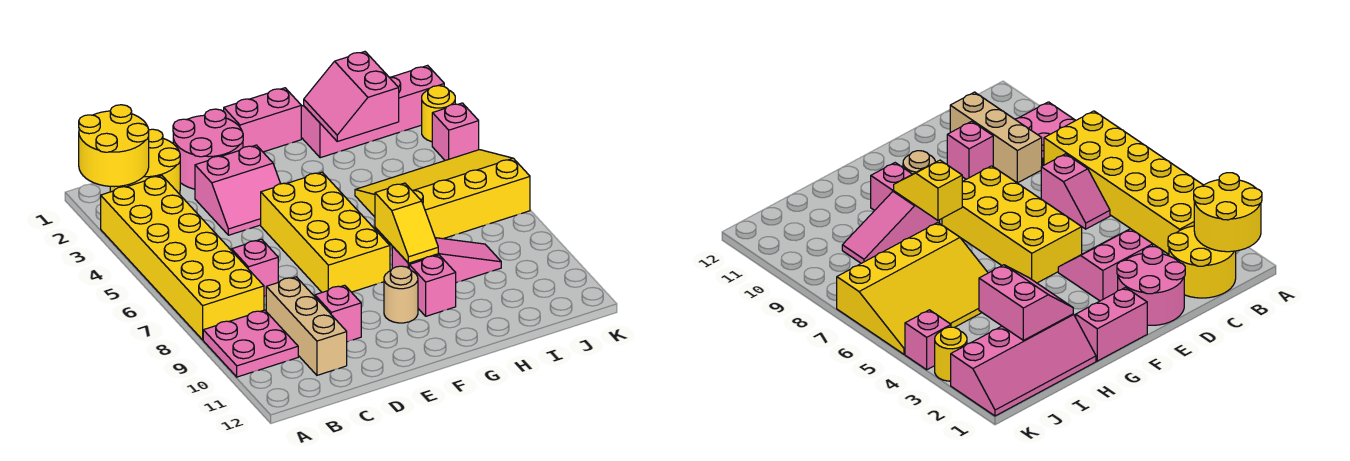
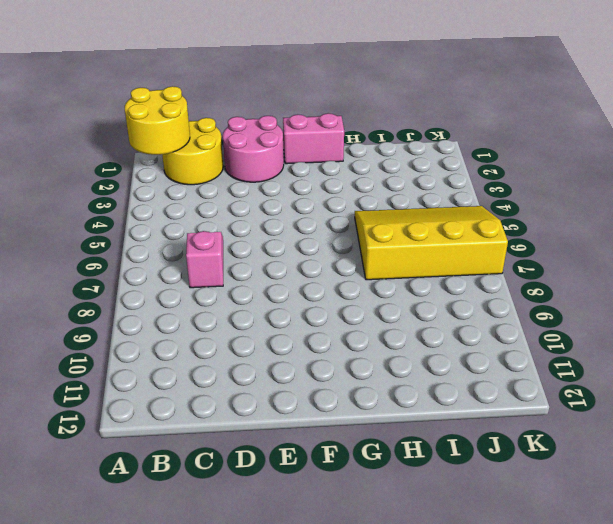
none -> yellow 2x6 brick [101,176,264,340]
none -> pink 2x2 plate [203,310,298,377]
none -> tan 1x3 brick [266,277,347,375]

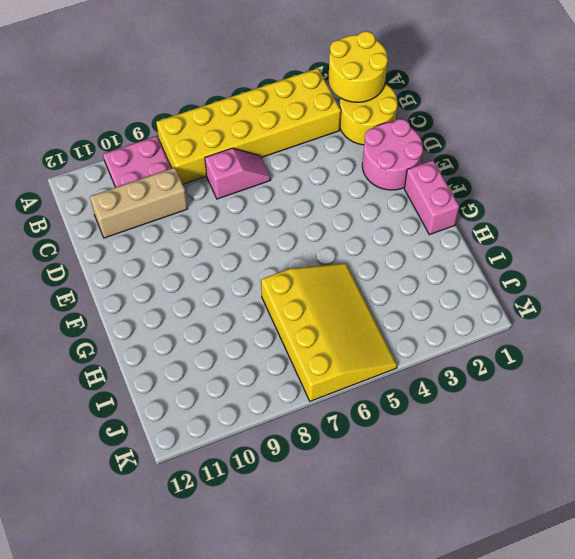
none -> pink 2x2 slope [195,145,281,235]
none -> pink 1x1 brick [315,285,361,342]
none -> yellow 2x4 brick [261,172,390,292]

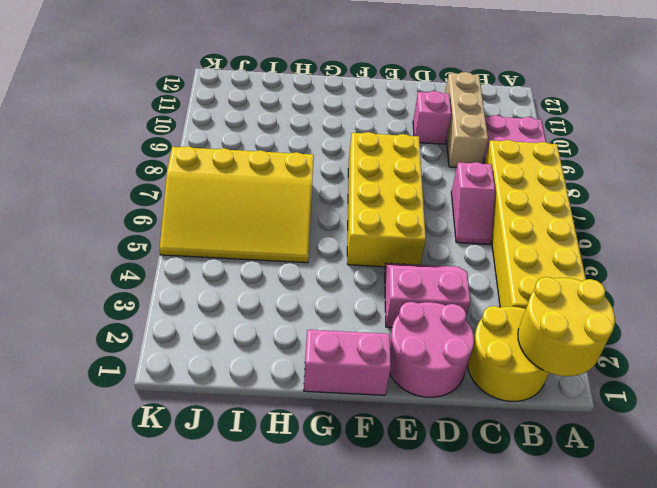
none -> tan 1x1 round brick [384,266,418,323]
none -> pink 1x3 slope [392,238,501,283]
none -> pink 1x1 brick [409,255,456,316]

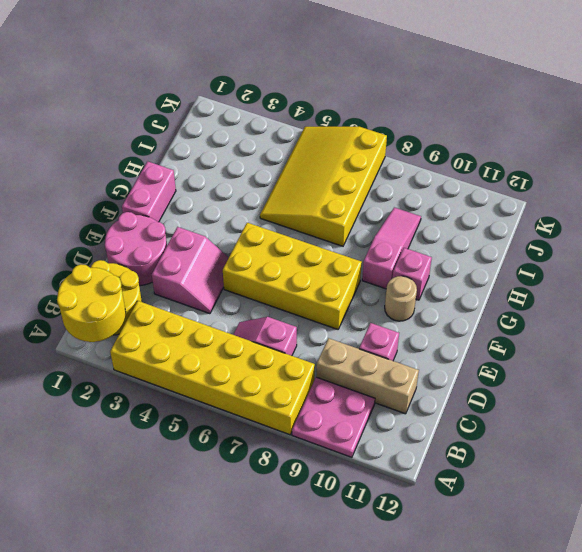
none -> pink 2x4 slope [301,65,444,158]
none -> yellow 1x1 round brick [422,86,455,142]
none -> pink 1x1 brick [432,103,479,160]

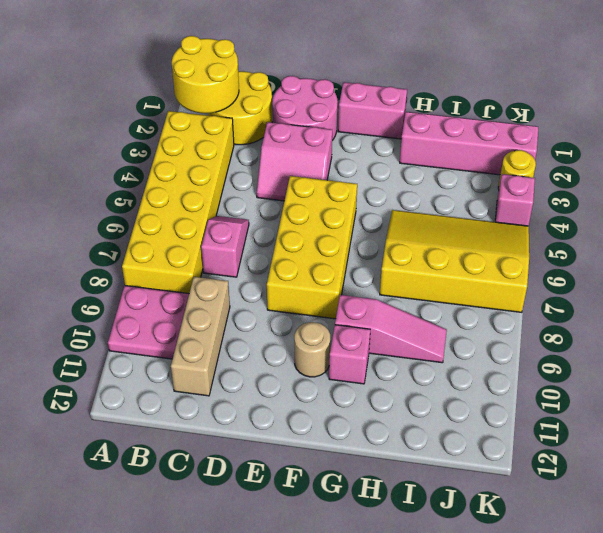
none -> pink 1x1 brick [315,285,361,342]
none -> yellow 1x2 slope [375,183,438,263]
none -> pink 2x2 slope [304,52,399,141]

